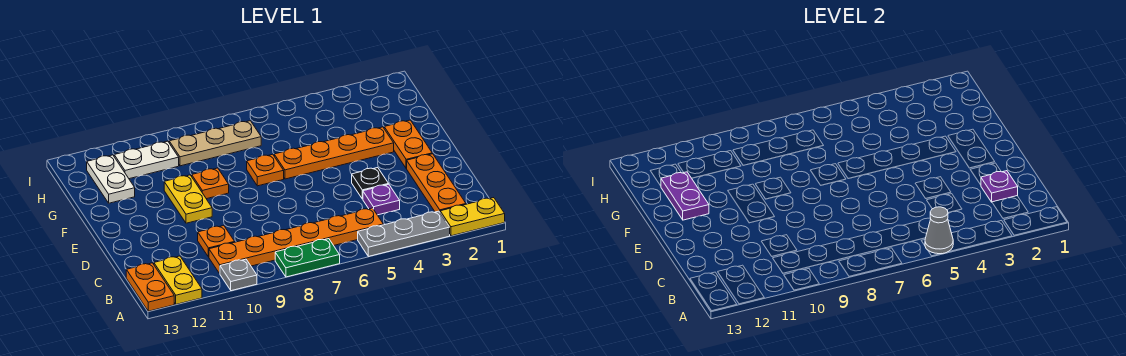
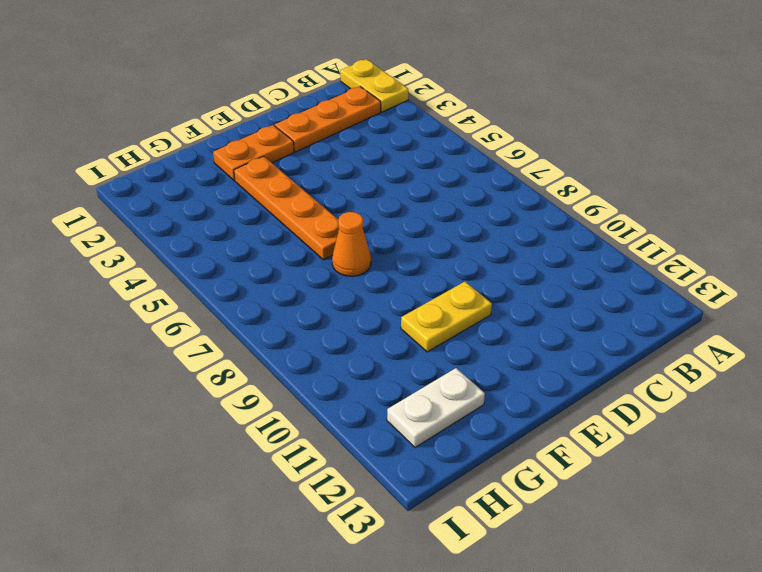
orange 1x1 cone [332,212,371,276] -> orange 1x1 plate [247,154,284,186]
none -> grey 1x3 plate [358,211,450,256]
none -> green 1x2 plate [275,239,340,277]
none -> grey 1x1 plate [220,259,257,291]

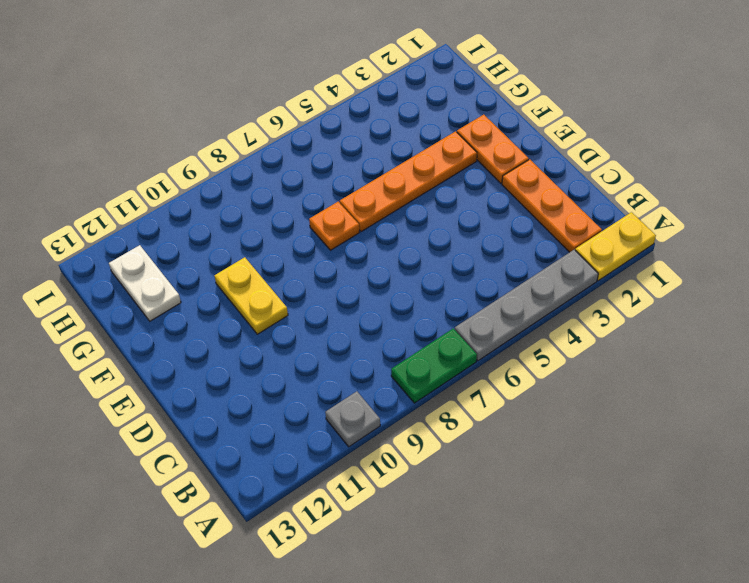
grey 1x4 plate [455,250,598,361] -> grey 1x3 plate [358,211,450,256]
none -> yellow 1x2 plate [154,256,202,304]
none -> orange 1x2 plate [126,263,174,311]
none -> orange 1x6 plate [209,208,383,274]

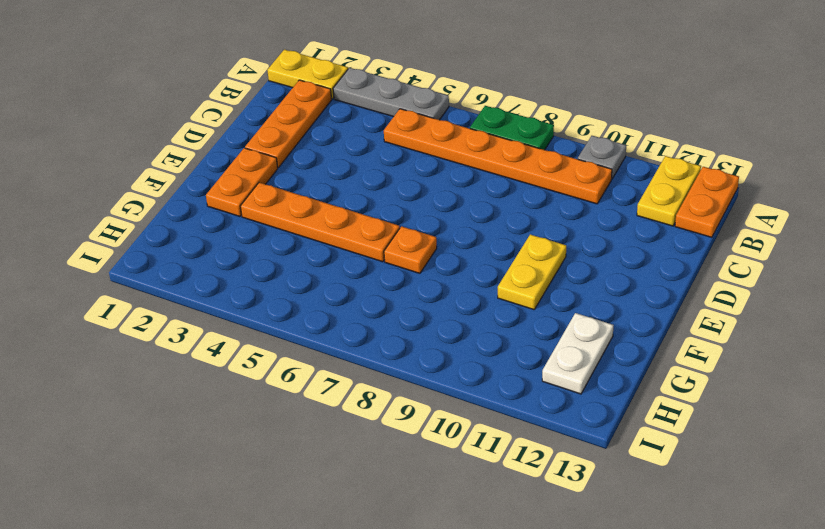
none -> purple 1x1 plate [363,184,400,215]
none -> orange 1x1 plate [198,226,234,257]
none -> black 1x1 plate [352,168,388,199]

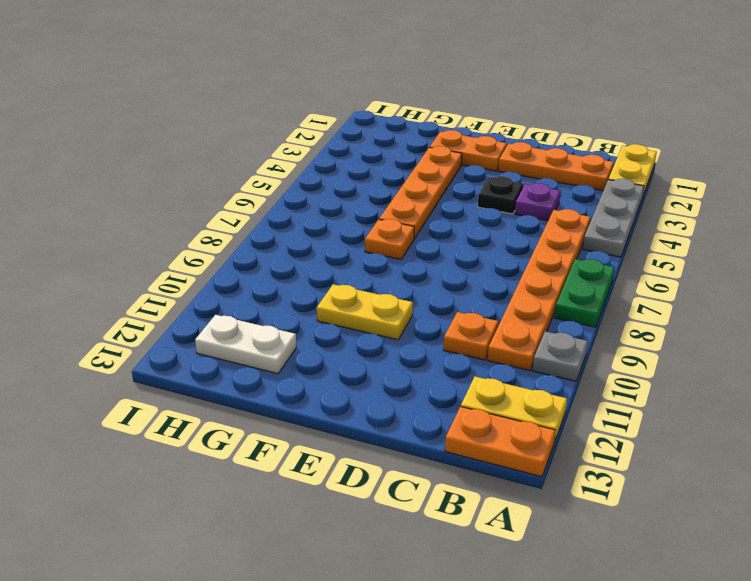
none -> orange 1x1 plate [192,168,229,199]
none -> tan 1x3 plate [169,121,261,166]
none -> white 1x2 plate [114,141,179,179]

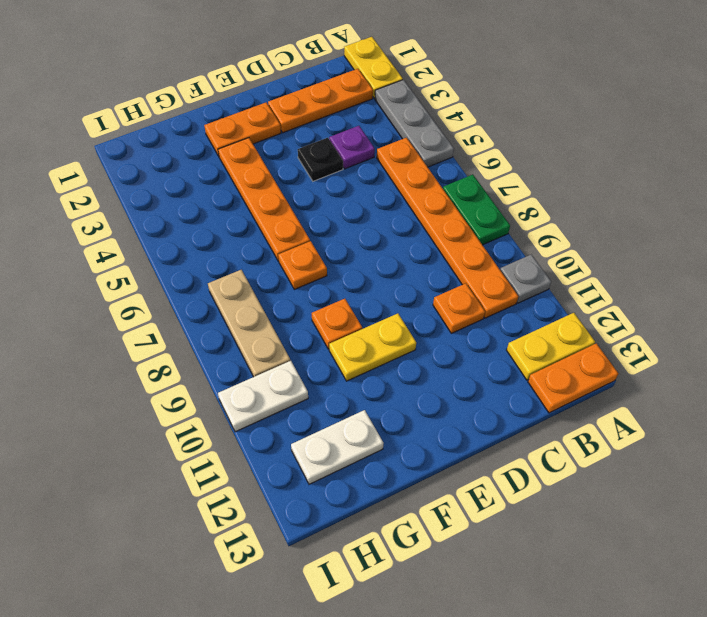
white 1x2 plate [218,361,308,432] -> white 1x2 plate turned to [114,141,179,179]
none -> grey 1x1 cone [925,207,953,254]
none -> purple 1x1 plate [981,171,1018,202]
none -> purple 1x2 plate [661,172,709,220]

